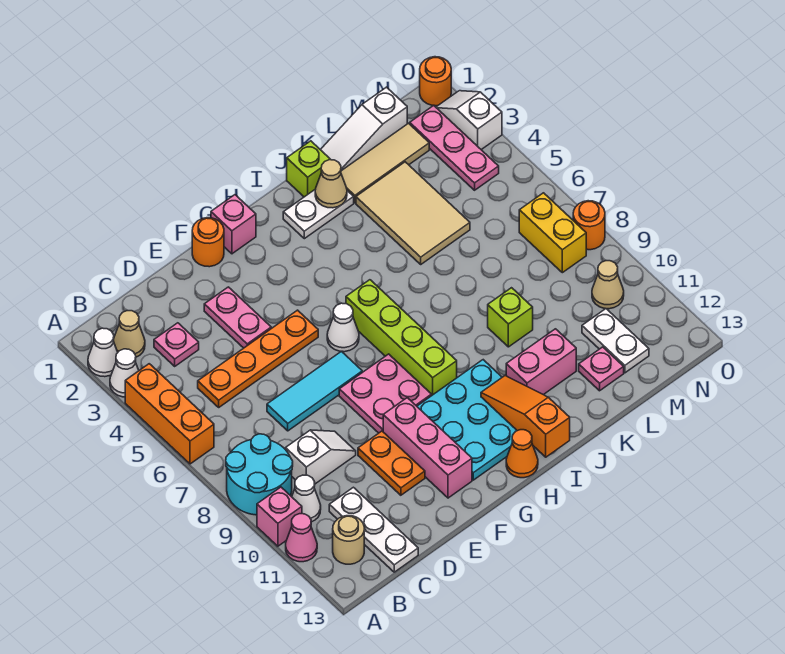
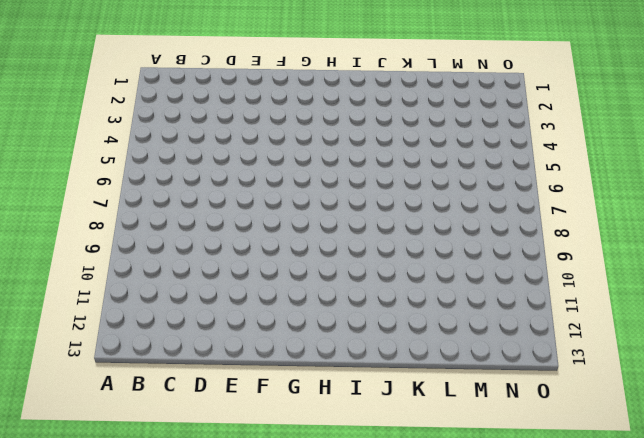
none -> white 1x1 cone [88,328,118,377]
none -> white 1x1 cone [110,349,139,397]
none -> orange 1x3 brick [125,364,214,464]
none -> cyan 2x2 round brick [226,434,293,515]

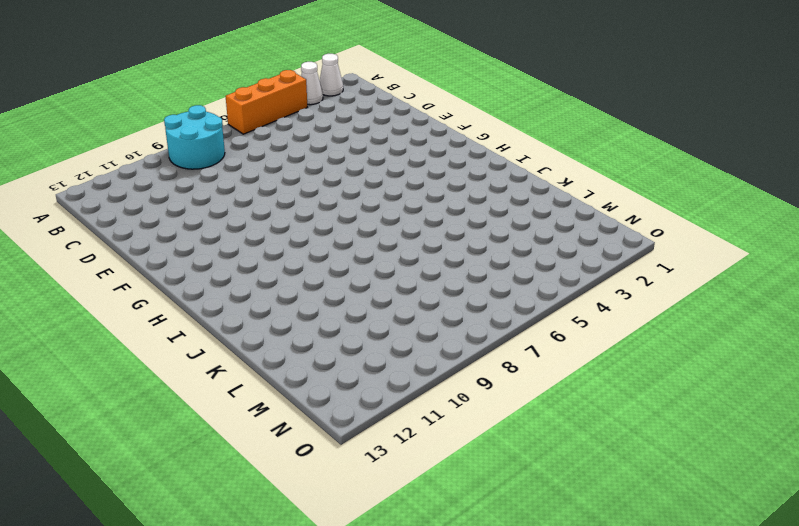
none -> pink 1x1 brick [257,487,302,546]
none -> pink 1x1 cone [286,514,317,562]
none -> tan 1x1 cone [114,311,145,357]
none -> white 1x1 cone [292,475,321,522]

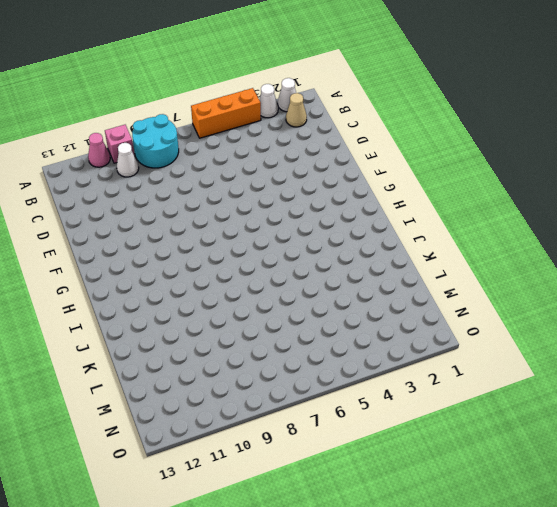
none -> tan 1x1 round brick [333,516,364,564]
none -> pink 1x1 plate [154,323,199,366]
none -> orange 1x4 plate [198,310,318,407]
none -> white 1x2 slope [286,430,356,484]

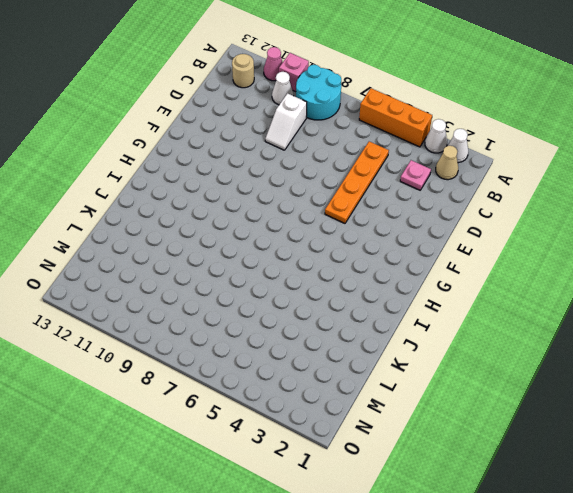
none -> white 1x3 plate [329,487,418,572]
none -> cyan 1x3 tile [267,351,362,431]
none -> pink 1x2 plate [204,287,271,348]
none -> orange 1x2 plate [358,431,425,495]

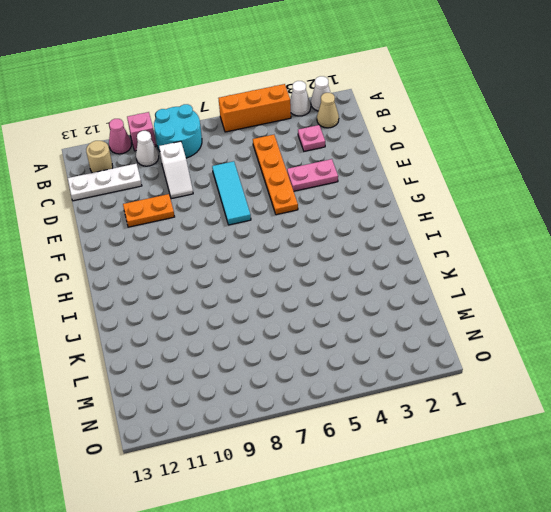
none -> orange 1x1 round brick [192,218,224,267]
none -> pink 2x2 plate [339,354,432,433]
none -> pink 1x3 brick [383,398,472,498]
none -> pink 1x1 brick [211,195,256,254]

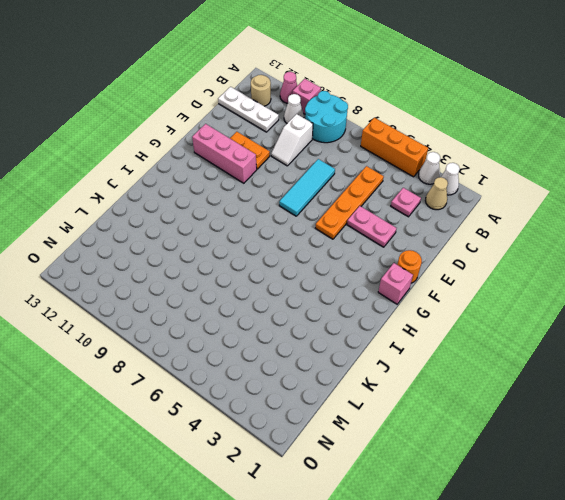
none -> pink 2x2 plate [339,354,432,433]
none -> white 1x1 cone [327,303,359,352]
none -> cyan 3x3 plate [417,360,517,480]
none -> lime 1x4 brick [346,280,457,395]

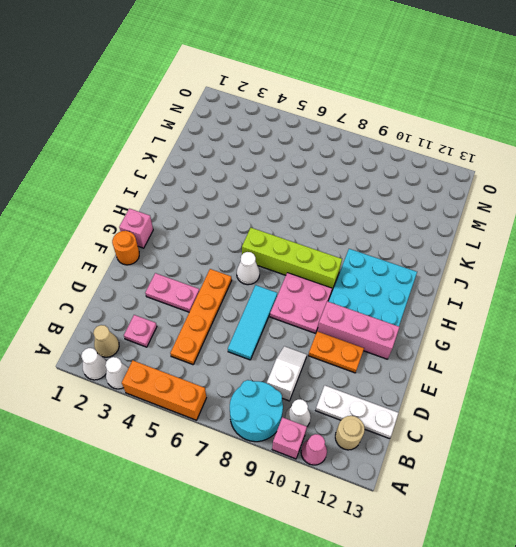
none -> orange 1x1 cone [506,430,538,478]
none -> white 1x2 plate [283,189,354,239]
none -> lime 1x1 brick [287,141,331,197]
none -> pink 1x2 brick [506,329,576,395]

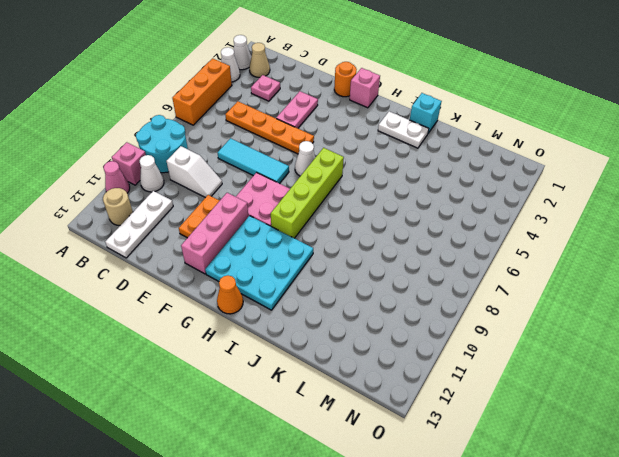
cyan 1x1 brick [410,93,442,133] -> lime 1x1 brick [287,141,331,197]
none -> pink 1x2 brick [506,329,576,395]
none -> white 1x3 slope [320,87,407,171]
none -> tan 1x3 tile [341,123,429,203]
none -> tan 2x3 tile [356,162,470,264]

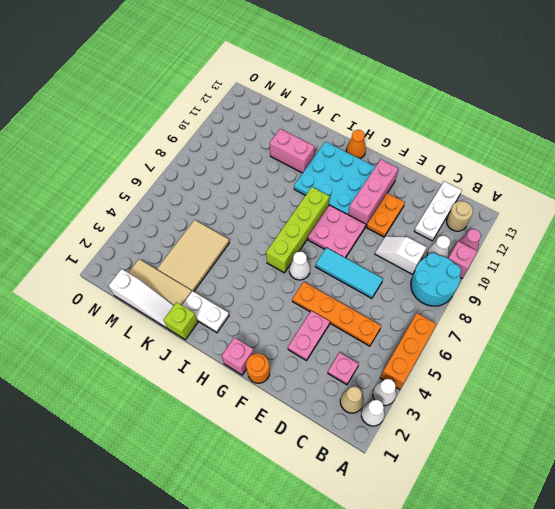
none -> lime 1x1 brick [488,288,533,347]
none -> pink 1x1 plate [579,347,624,391]
none -> white 1x2 plate [582,309,649,373]
none -> pink 1x3 plate [410,105,499,190]

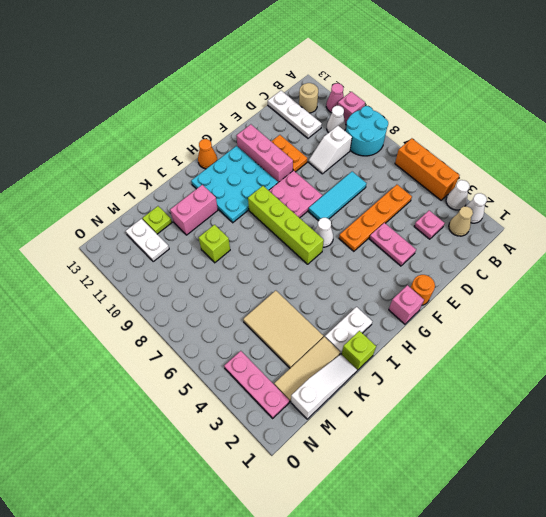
lime 1x1 plate [143,206,172,234] -> pink 1x1 plate [579,347,624,391]
none -> yellow 1x2 brick [519,193,586,273]
none -> tan 1x1 cone [592,261,624,309]
none -> orange 1x1 round brick [420,57,451,106]
none -> white 1x2 slope [436,91,502,150]

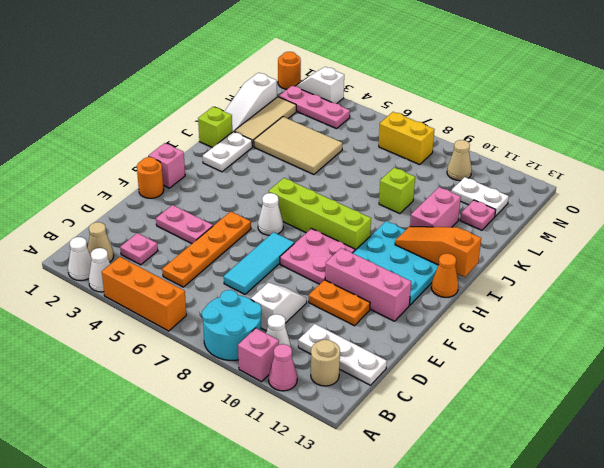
none -> orange 1x1 round brick [573,201,605,250]
none -> tan 1x1 cone [315,160,347,208]

